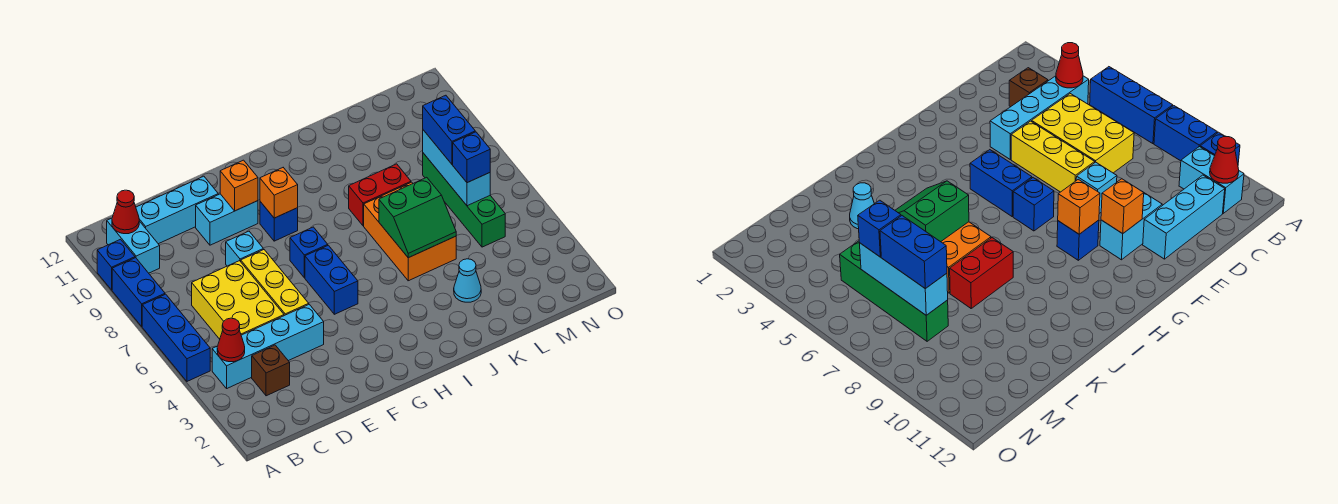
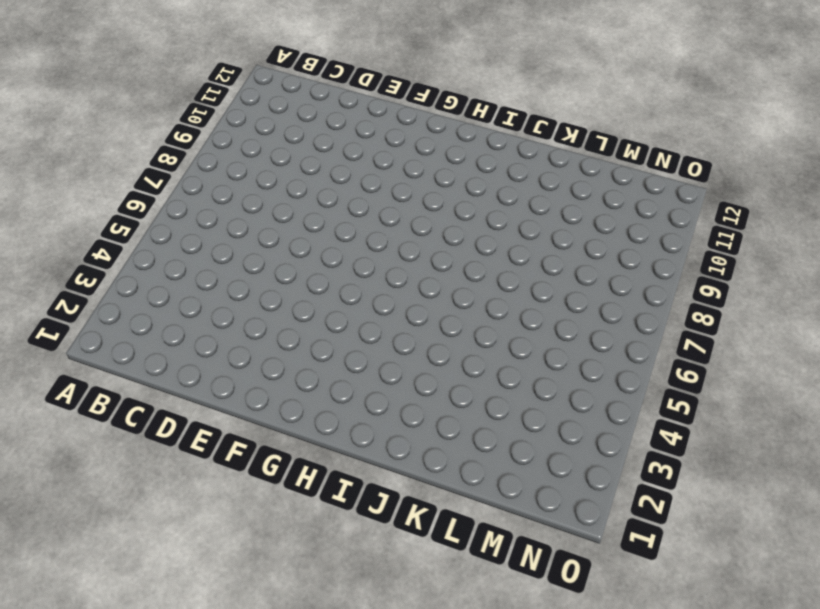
none -> blue 1x3 brick [142,294,210,381]
none -> blue 1x2 brick [112,258,165,326]
none -> blue 1x1 brick [97,239,135,290]

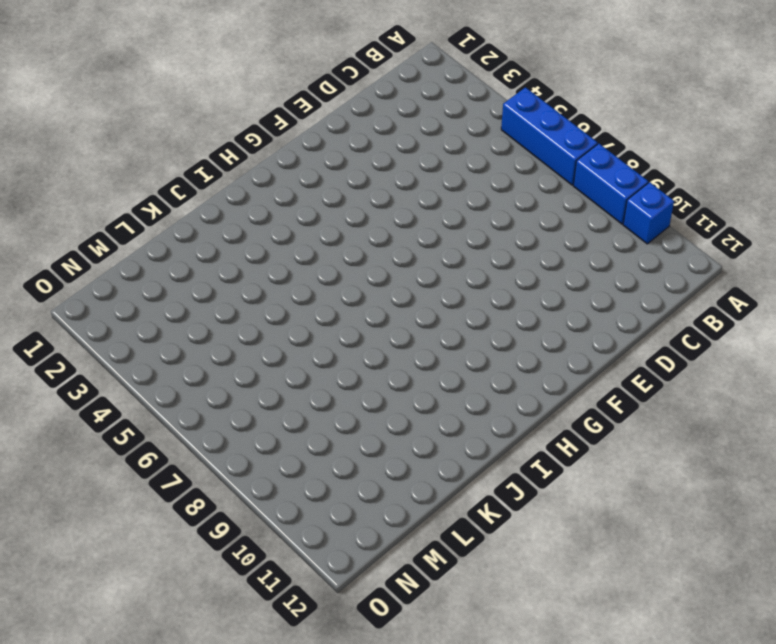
none -> cyan 1x4 brick [212,304,324,388]
none -> cyan 1x2 brick [107,218,160,273]
none -> brown 1x1 brick [252,345,290,396]

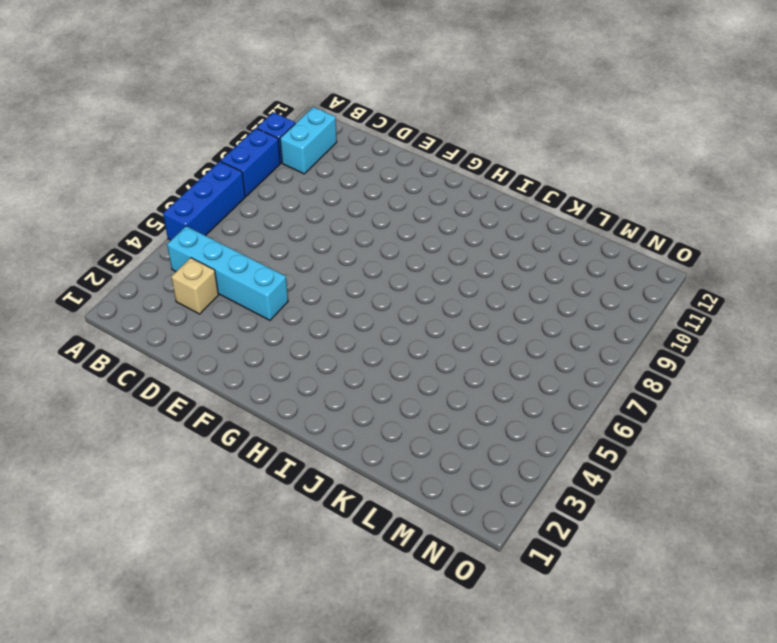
tan 1x1 brick [171,258,218,314] -> brown 1x1 brick [252,345,290,396]
none -> yellow 2x3 brick [192,261,284,339]
none -> cyan 1x3 brick [136,176,218,244]
none -> yellow 1x3 brick [241,250,309,316]

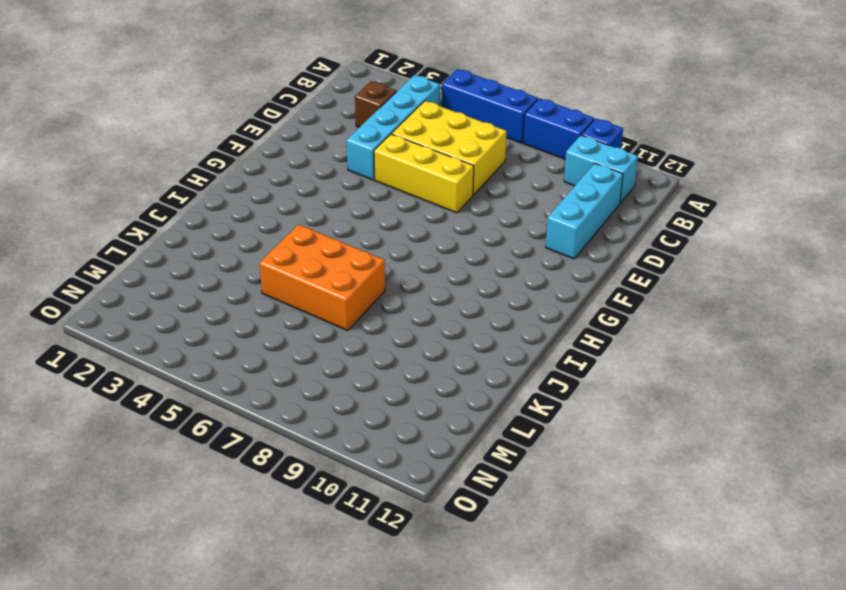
none -> cyan 1x1 brick [226,231,263,266]
none -> cyan 1x2 brick [196,194,258,245]
none -> blue 1x2 brick [305,245,358,314]

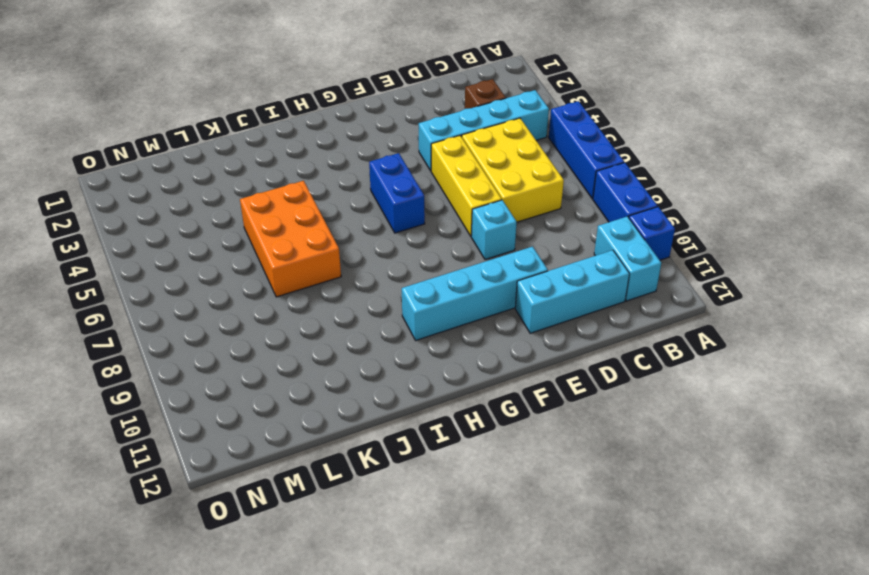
cyan 1x4 brick [402,247,548,340] -> cyan 1x2 brick [196,194,258,245]
none -> blue 1x1 brick [290,227,328,278]
none -> blue 1x1 brick [260,202,298,241]
none -> red 1x2 brick [349,164,411,226]

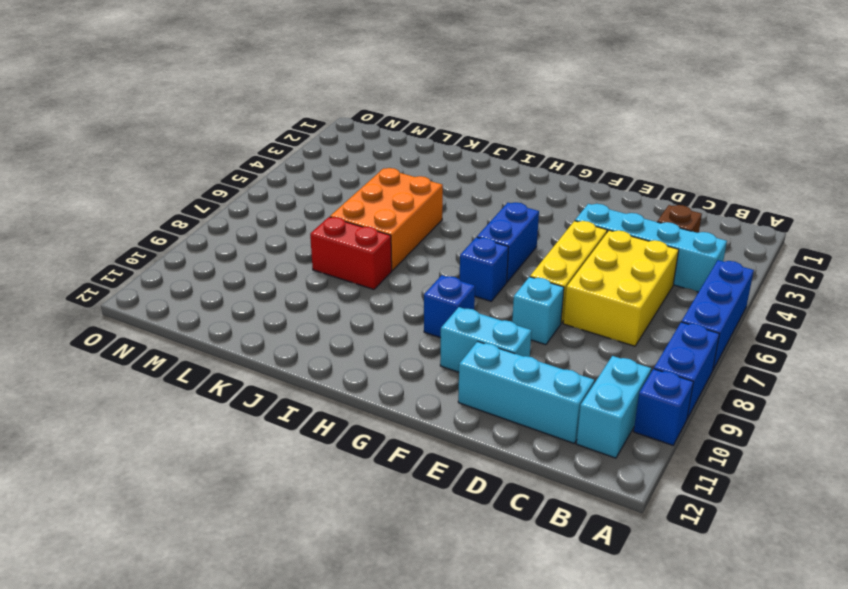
none -> cyan 1x1 cone [454,259,481,302]
none -> green 1x4 brick [423,153,505,247]
none -> red 1x1 cone [217,318,245,362]

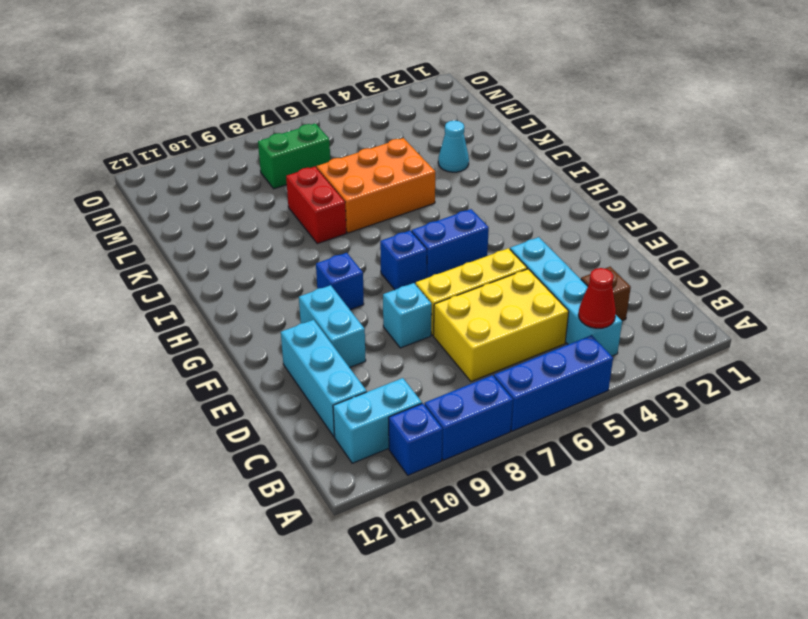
green 1x2 brick [258,123,330,189] -> green 1x4 brick [423,153,505,247]
none -> red 1x1 cone [112,190,139,234]
none -> orange 1x1 brick [220,160,258,211]
none -> orange 1x1 brick [260,168,298,218]

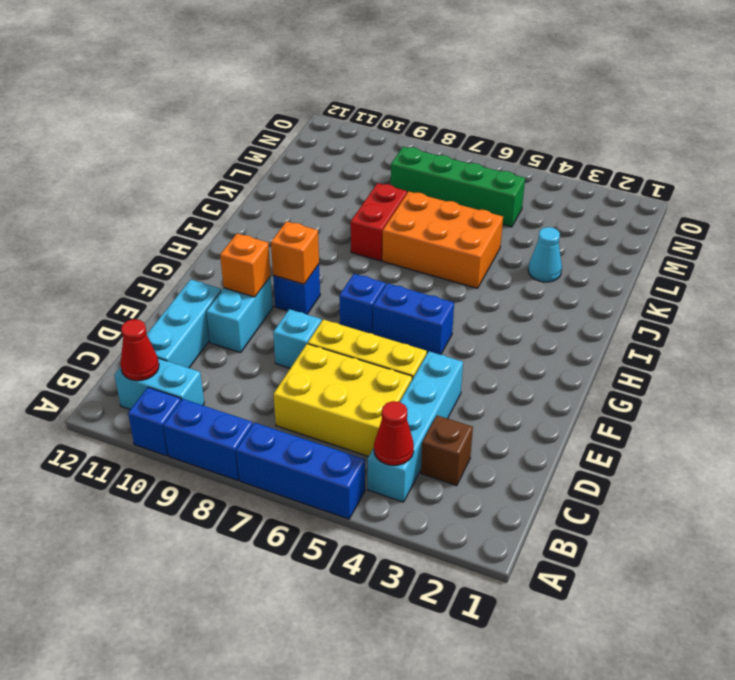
none -> green 2x2 slope [379,177,456,258]
none -> cyan 1x3 brick [423,130,490,206]
none -> blue 1x1 brick [453,132,490,183]

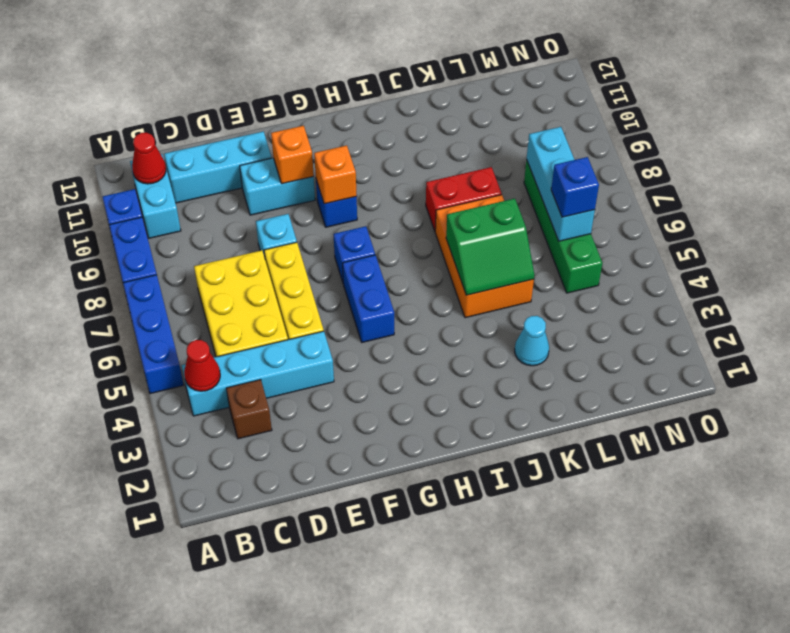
none -> blue 1x2 brick [423,95,475,164]

